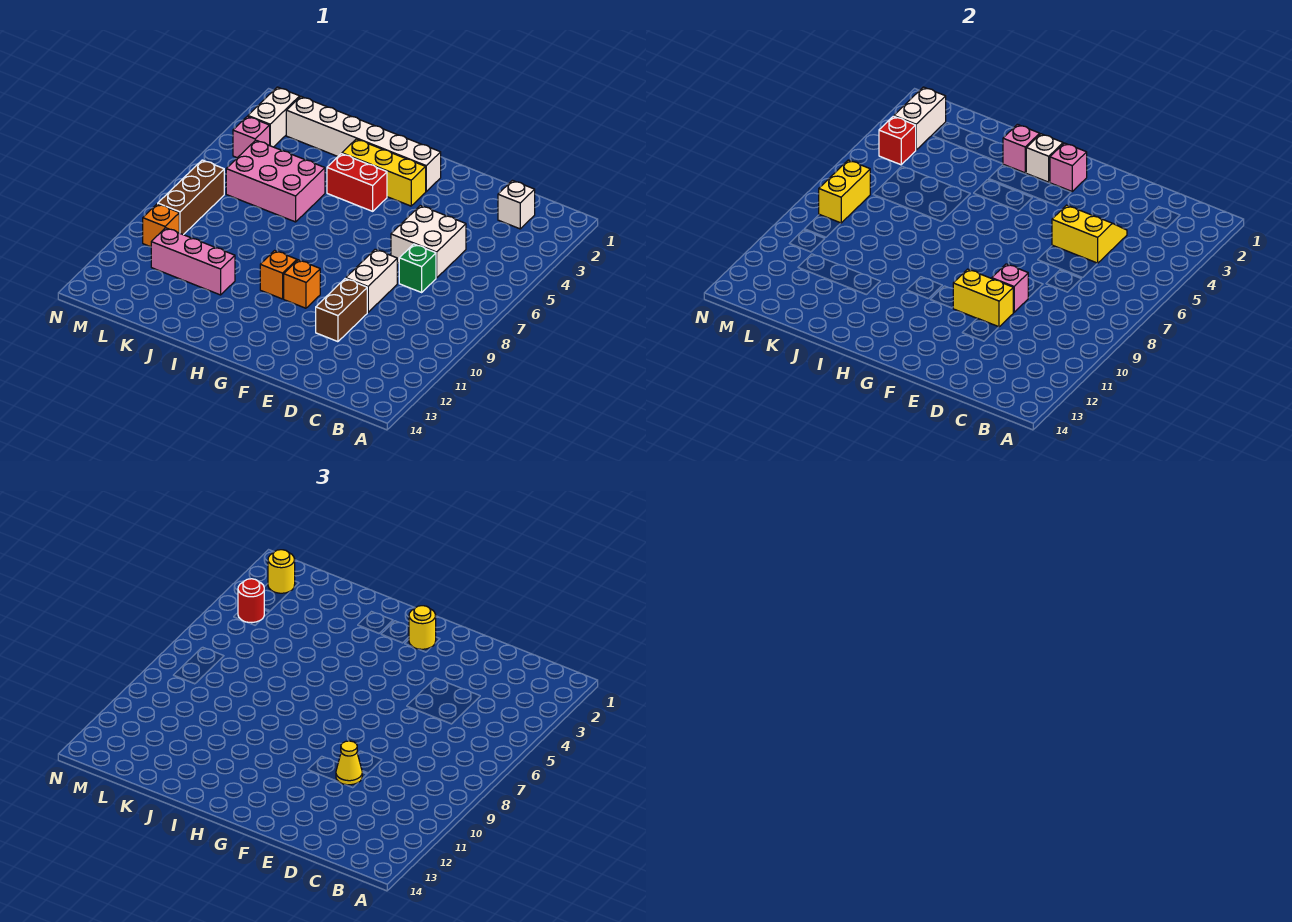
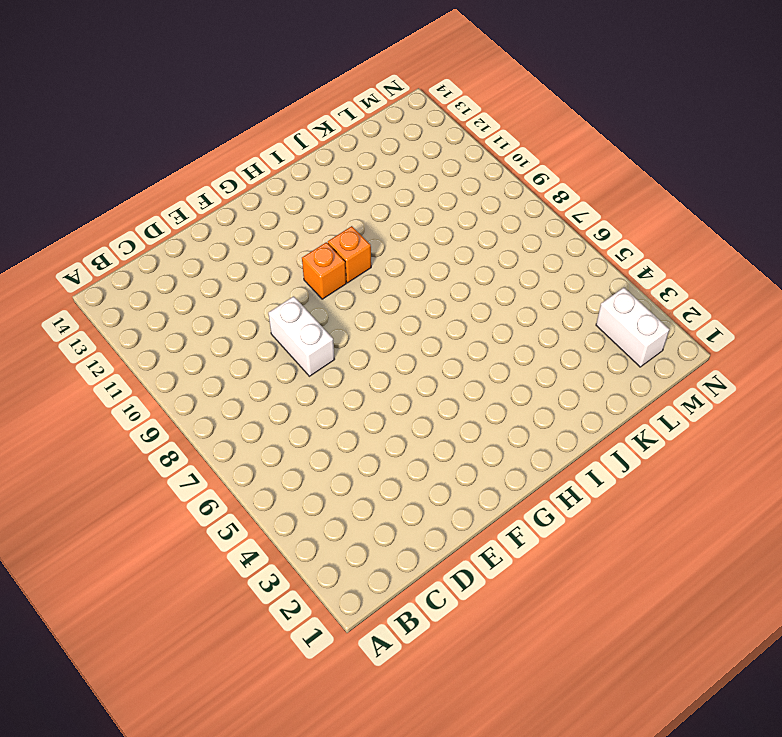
none -> white 1x1 brick [498,180,535,229]
none -> white 2x2 brick [391,206,466,278]
none -> green 1x1 brick [399,244,436,292]

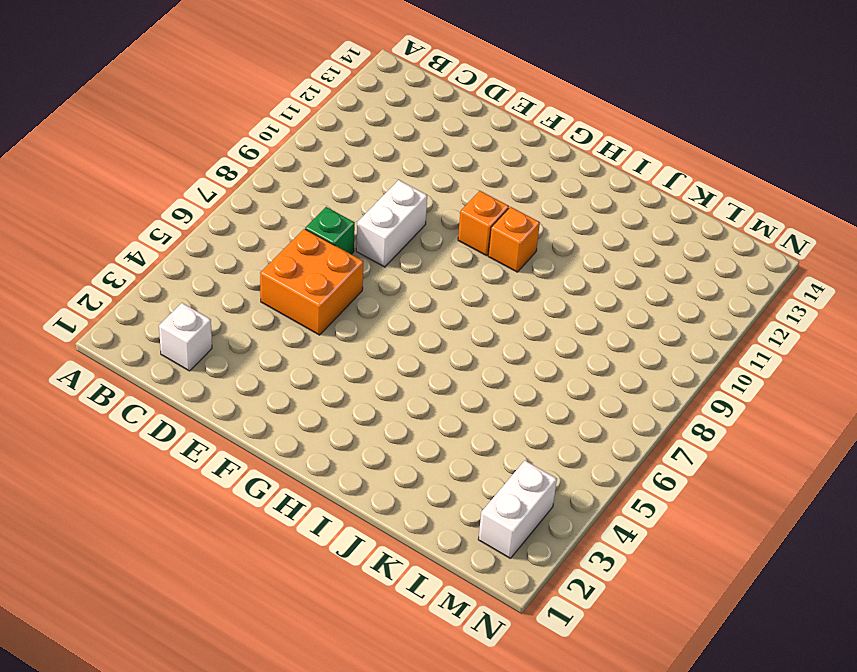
orange 2x2 brick [260,229,363,335] -> white 2x2 brick [391,206,466,278]
none -> brown 1x2 brick [316,278,367,342]
none -> white 1x6 brick [286,97,441,191]
none -> yellow 1x3 brick [342,139,426,206]

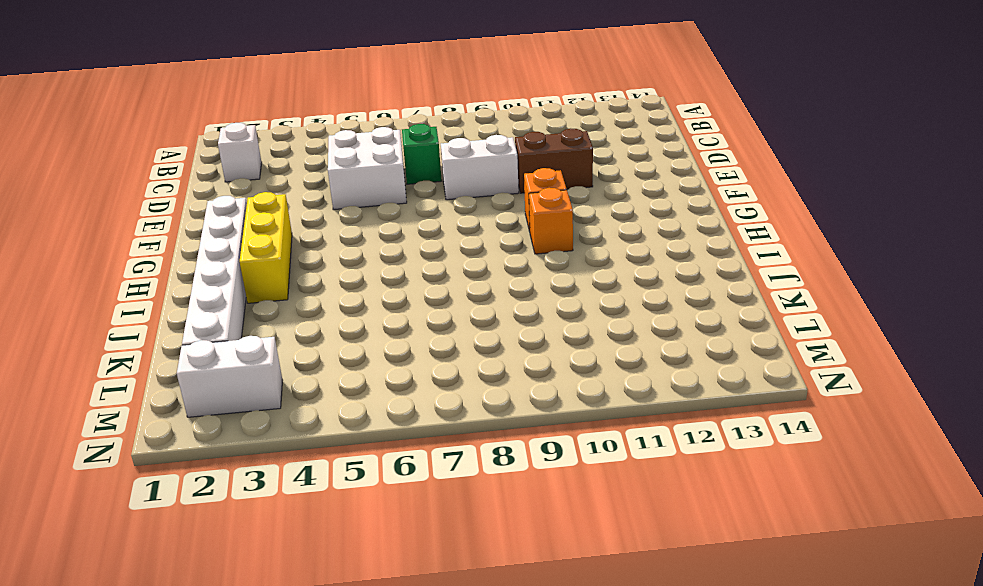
none -> red 1x2 brick [327,154,387,211]
none -> pink 2x3 brick [226,140,325,222]
none -> pink 1x3 brick [151,228,235,295]

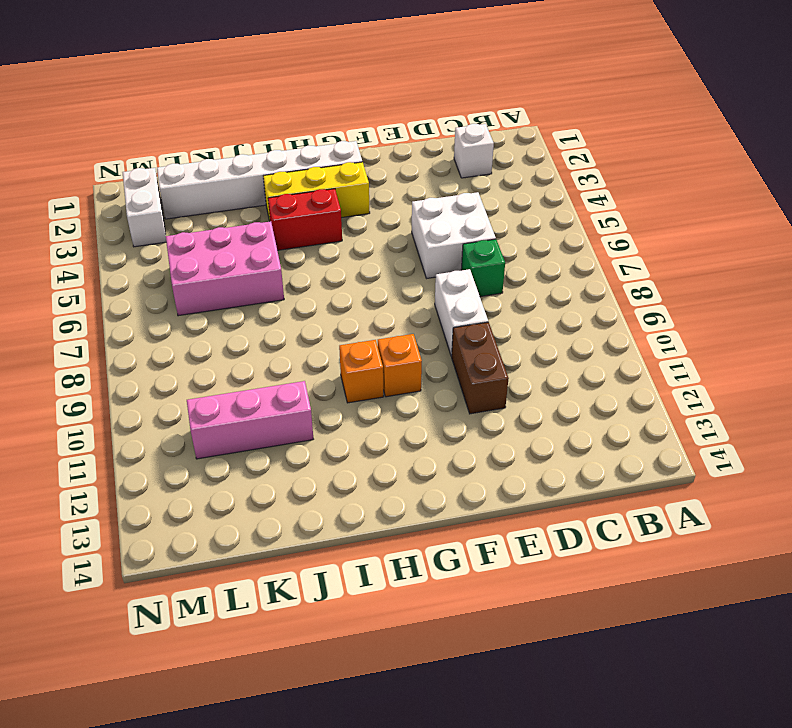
none -> pink 1x1 brick [233,116,270,158]
none -> brown 1x3 brick [158,160,224,235]
none -> orange 1x1 brick [143,204,179,247]

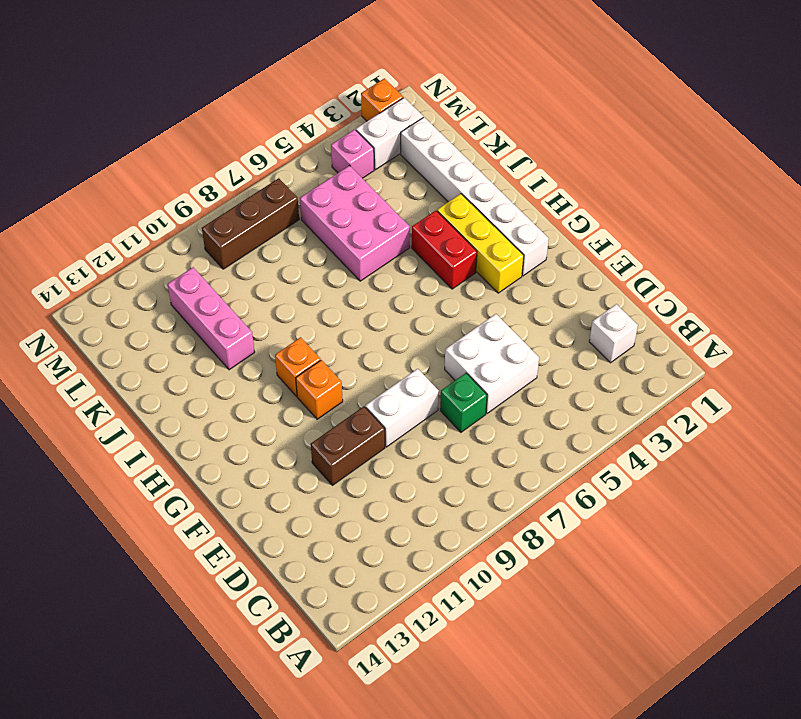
orange 1x1 brick [361,78,403,121] -> orange 1x1 brick moved to [143,204,179,247]
none -> yellow 2x2 slope [1052,205,1127,263]
none -> pink 1x1 brick [992,264,1028,312]
none -> yellow 1x2 brick [953,269,1013,327]

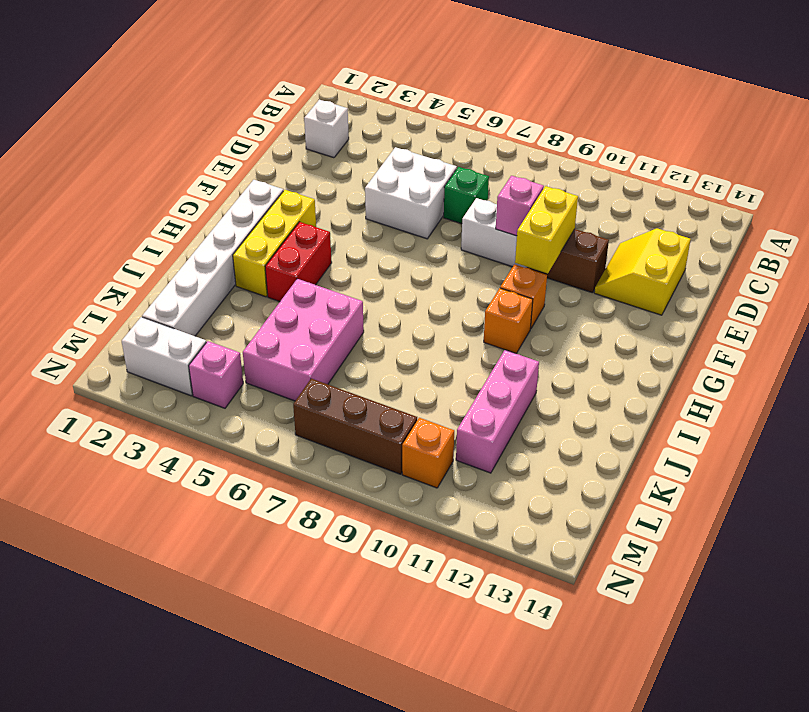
yellow 2x2 slope [594,228,691,315] -> yellow 2x2 slope moved to [1052,205,1127,263]
none -> pink 1x1 brick [1050,143,1087,191]
none -> white 1x1 brick [1026,134,1063,182]
none -> pink 1x1 brick [1003,124,1040,173]

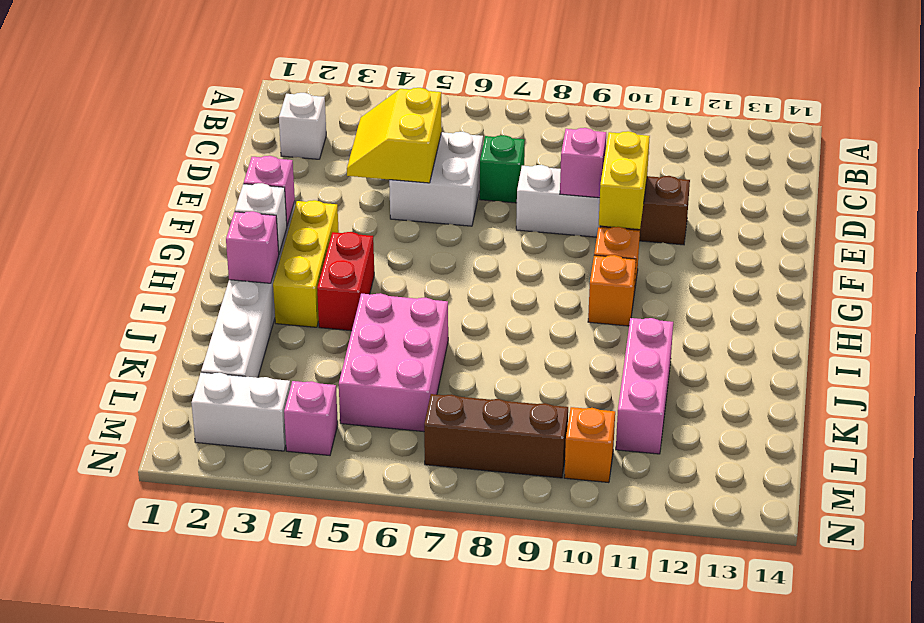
none -> white 1x2 brick [894,87,946,150]
none -> red 1x1 brick [879,116,916,165]
none -> yellow 1x2 brick [819,160,870,223]

